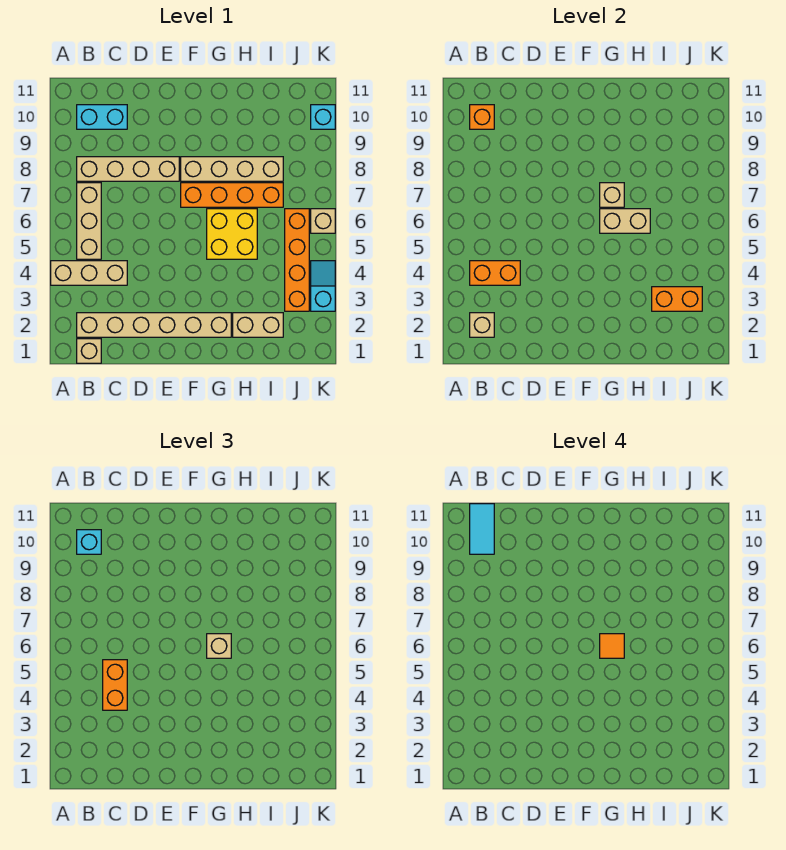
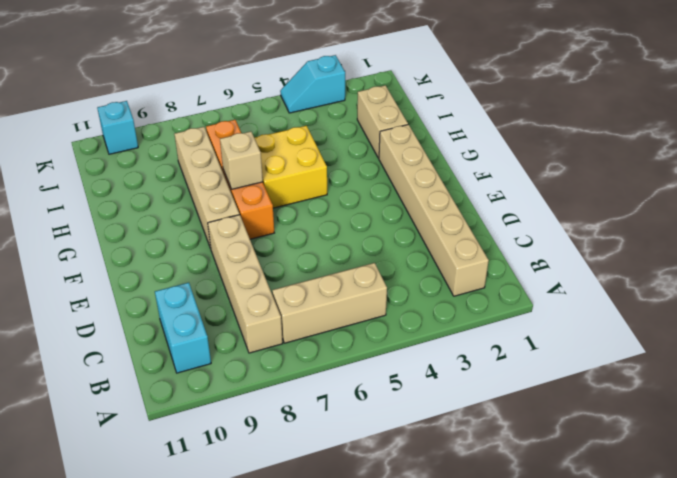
none -> tan 1x3 brick [51,261,127,285]
none -> tan 1x1 brick [77,339,101,363]
none -> orange 1x4 brick [285,209,309,311]

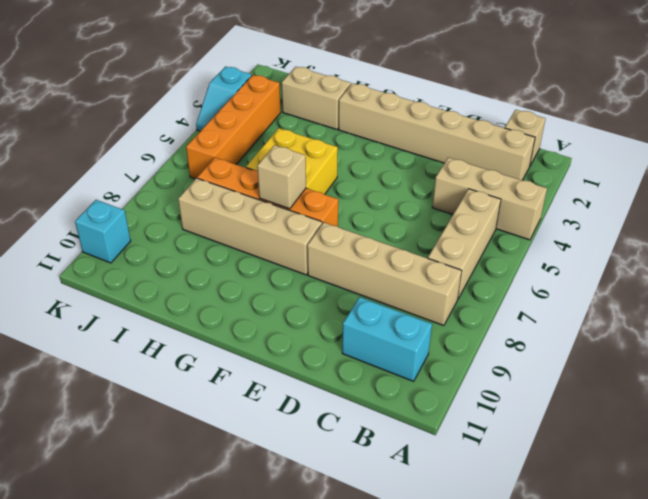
none -> tan 1x1 brick [311,209,335,233]
none -> tan 1x1 brick [470,313,494,337]
none -> orange 1x2 brick [470,261,520,285]

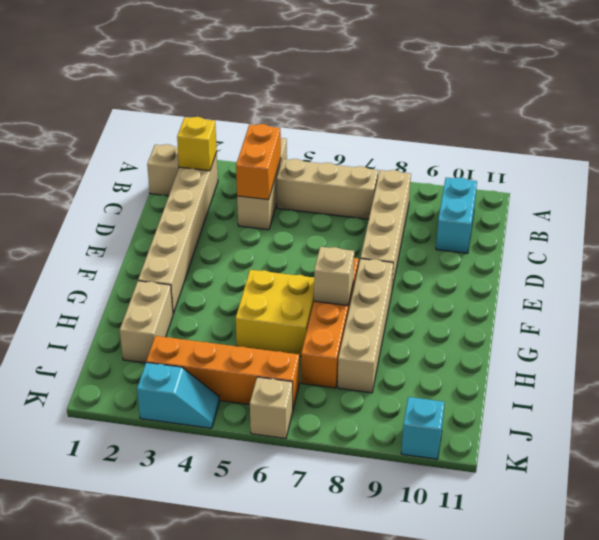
yellow 1x1 brick [177,117,217,171] -> tan 1x1 brick [470,313,494,337]
none -> orange 1x1 brick [470,105,494,129]
none -> tan 1x2 brick [600,209,650,233]
none -> orange 1x2 brick [652,287,702,311]

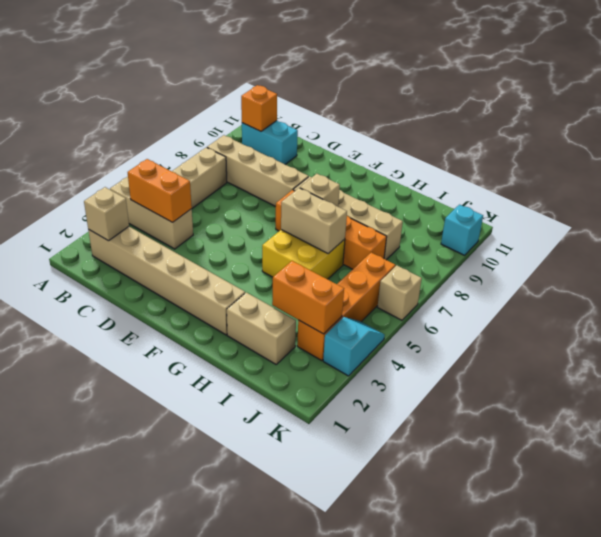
none -> tan 1x1 brick [77,339,101,363]
none -> cyan 1x1 brick [77,530,101,554]
none -> orange 1x2 brick [103,660,127,710]

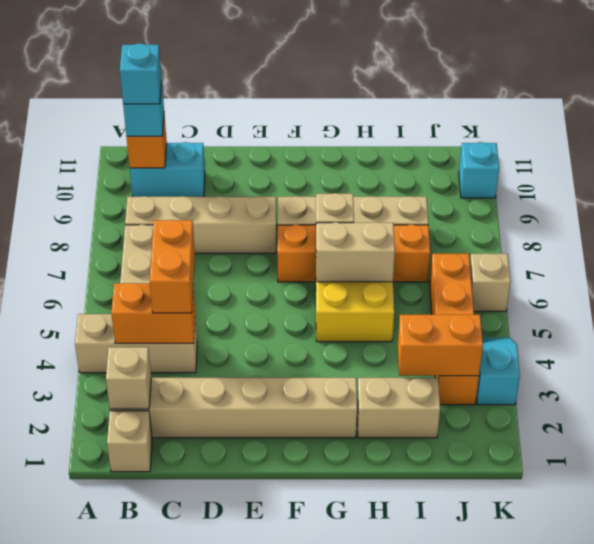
cyan 1x1 brick [120,43,162,104] -> cyan 1x2 tile [470,504,494,554]
none -> tan 1x1 brick [207,634,231,658]
none -> orange 1x1 tile [600,634,624,658]

